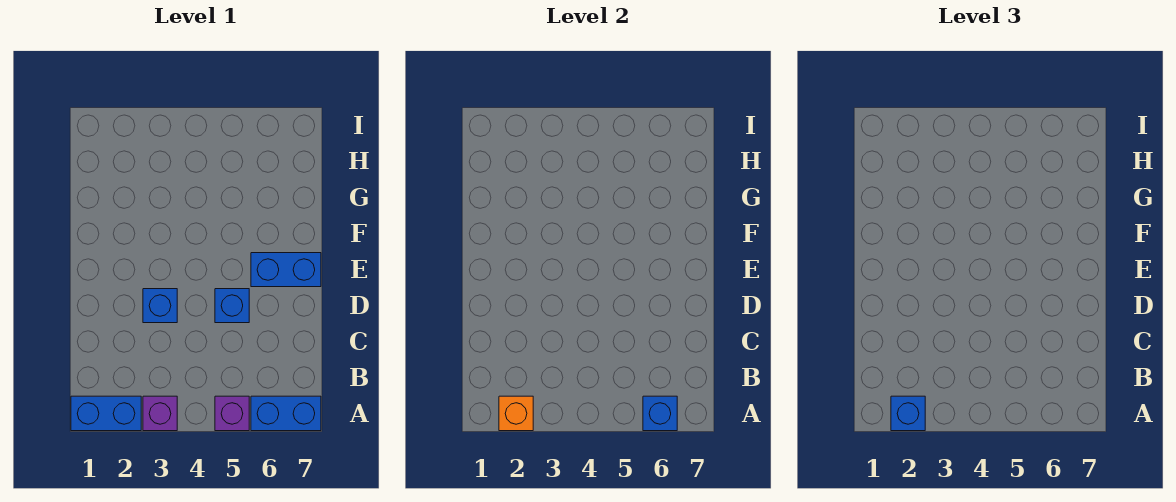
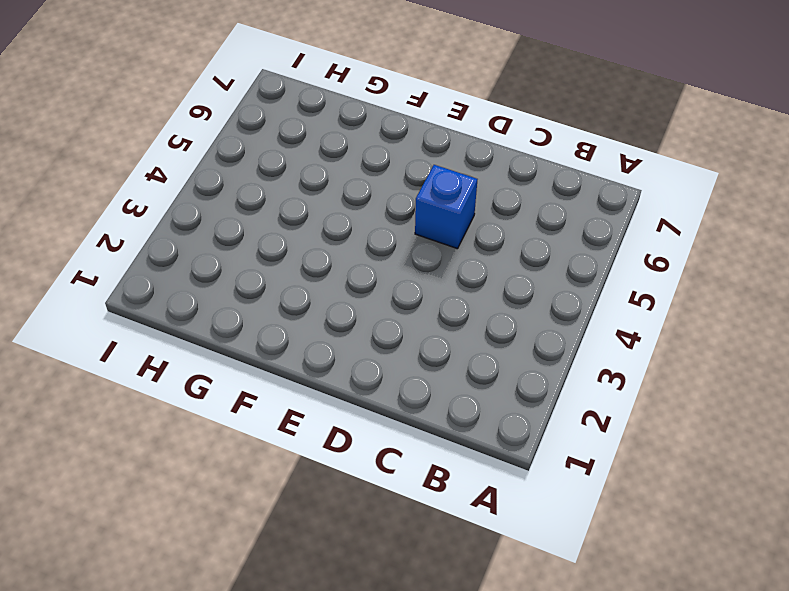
none -> blue 1x2 brick [71,396,141,431]
none -> purple 1x1 brick [143,396,177,431]

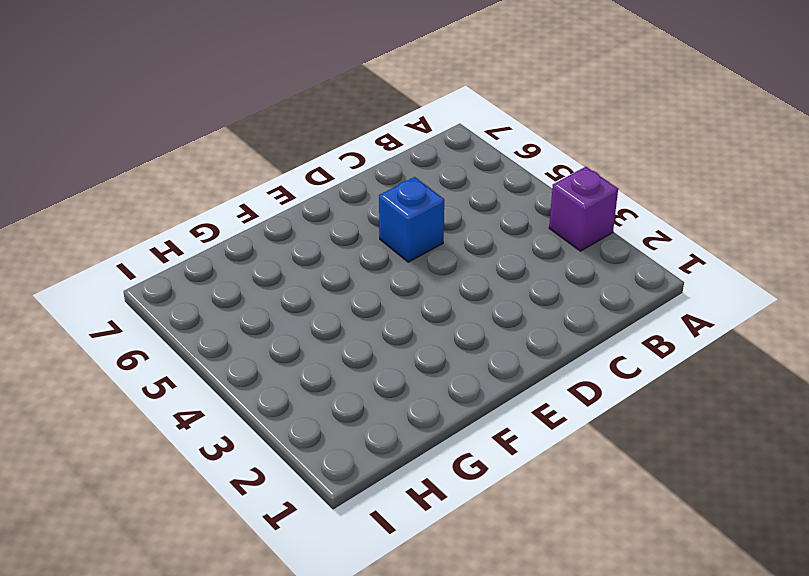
none -> blue 1x2 brick [71,396,141,431]
none -> purple 1x1 brick [215,396,249,431]

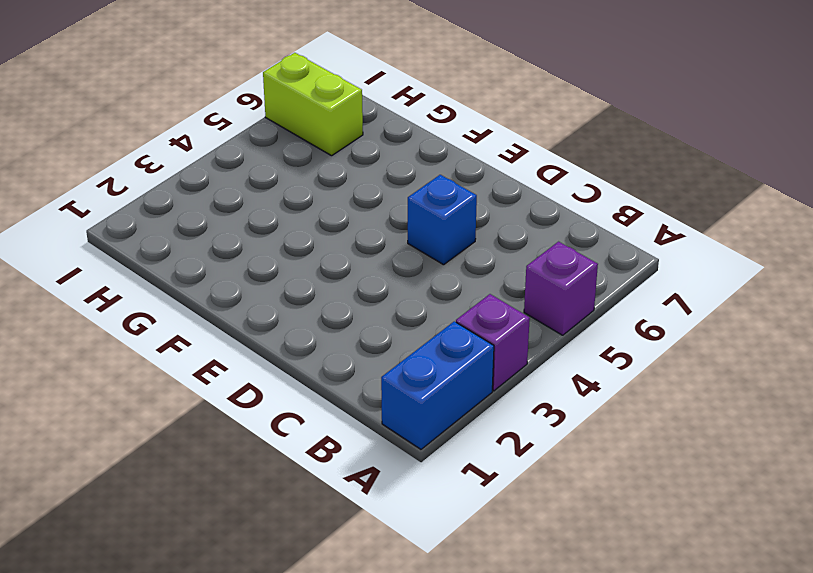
lime 1x2 brick [263,53,363,156] -> none
none -> blue 1x2 brick [251,396,321,431]
none -> blue 1x1 brick [143,289,177,323]

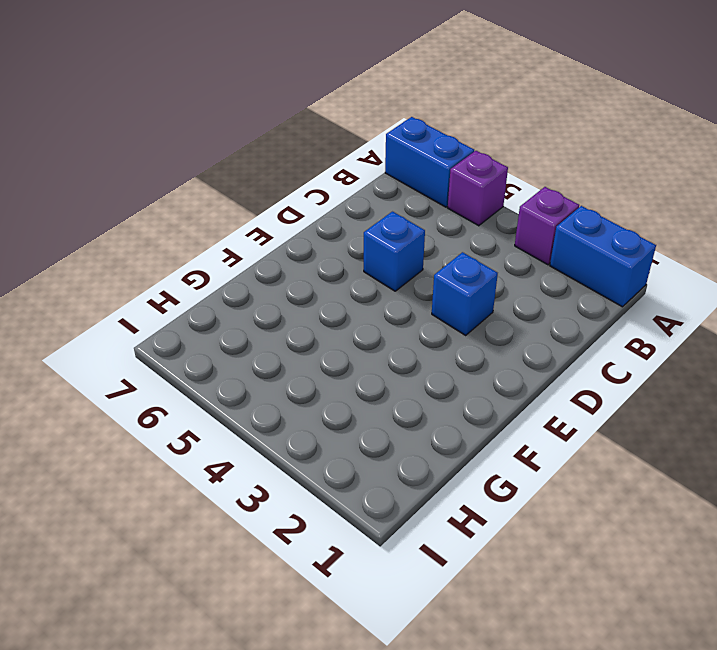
none -> blue 1x2 brick [251,253,321,287]
none -> orange 1x1 brick [499,396,533,431]

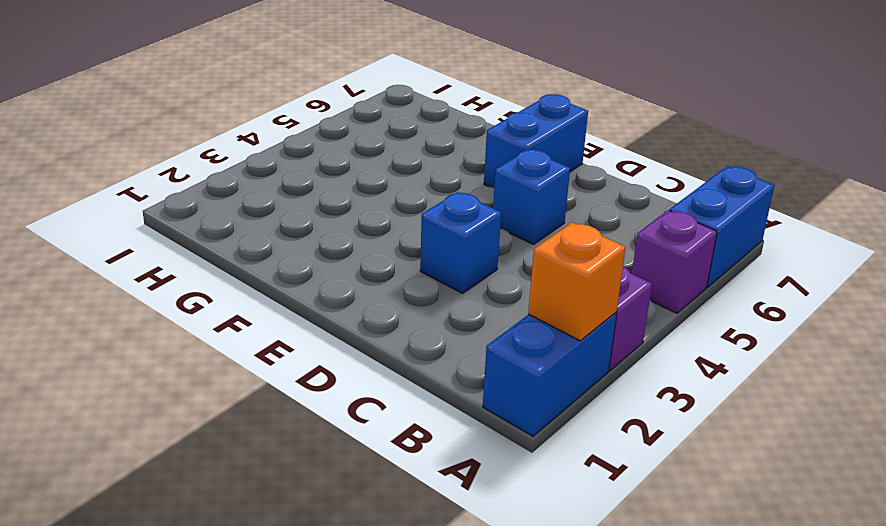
none -> blue 1x1 brick [643,396,677,431]
none -> blue 1x1 brick [891,396,925,431]

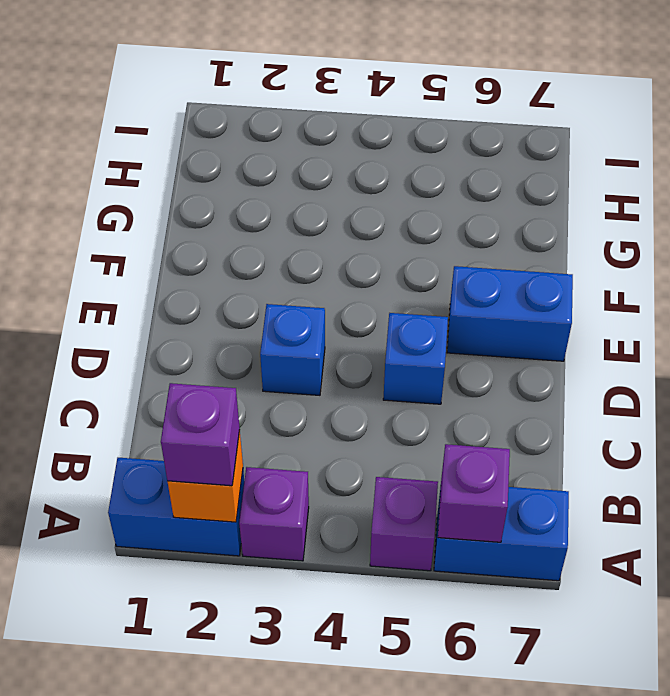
purple 1x1 brick [161,383,240,486] -> blue 1x1 brick [891,396,925,431]
purple 1x1 brick [438,444,510,542] -> blue 1x1 brick [643,396,677,431]

